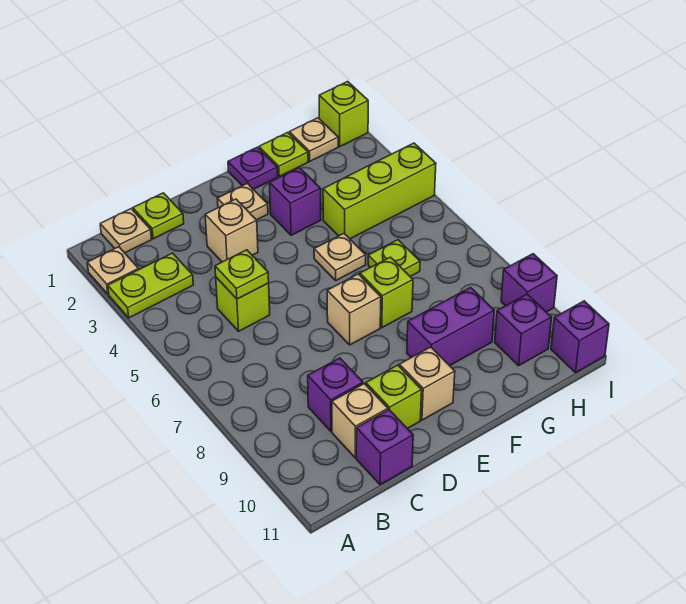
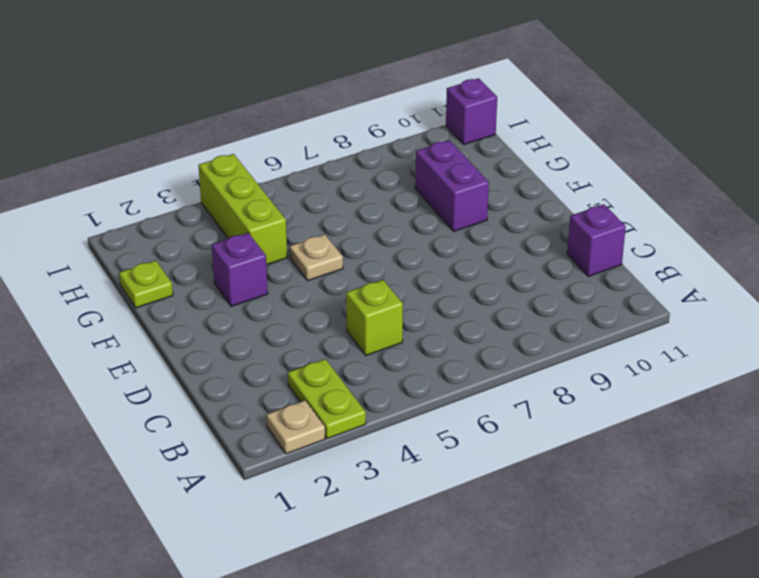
none -> tan 1x1 plate [100,209,152,253]
none -> lime 1x1 plate [133,193,184,239]
none -> purple 1x1 brick [308,358,363,431]

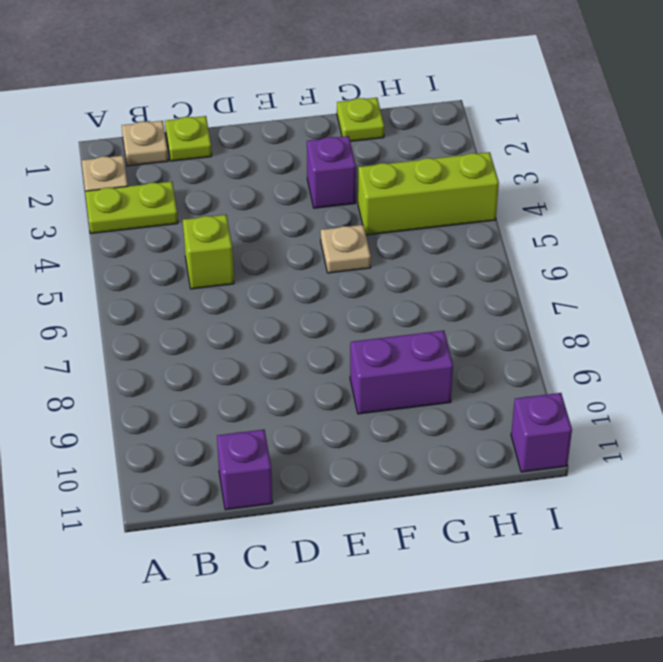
none -> purple 1x1 brick [308,358,363,431]
none -> tan 1x1 brick [332,384,388,458]
none -> tan 1x1 brick [205,199,258,262]

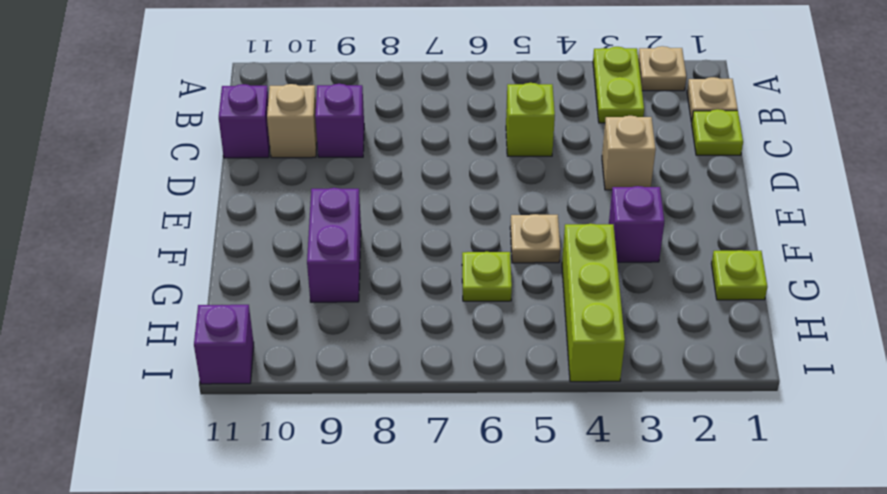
none -> lime 1x1 brick [366,365,422,429]
none -> tan 1x1 plate [217,183,268,220]
none -> tan 1x1 brick [327,274,381,345]

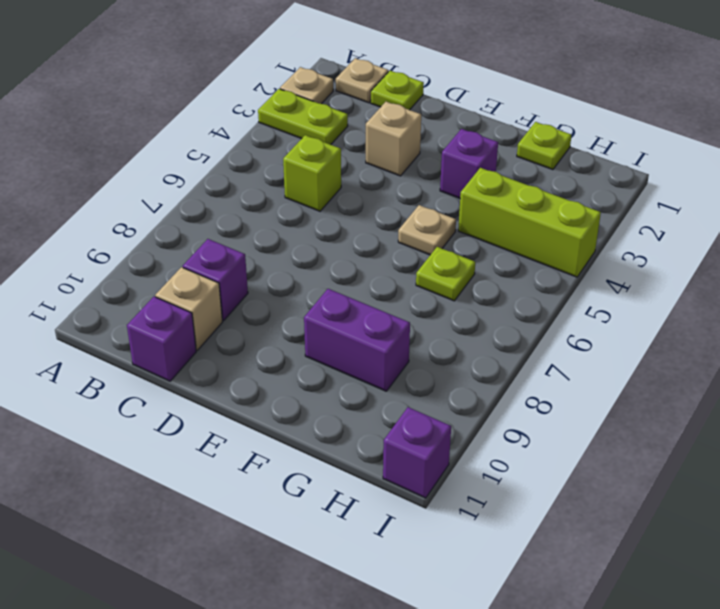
none -> lime 1x1 brick [366,365,422,429]
none -> tan 1x1 plate [217,183,268,220]
none -> tan 1x1 brick [327,274,381,345]

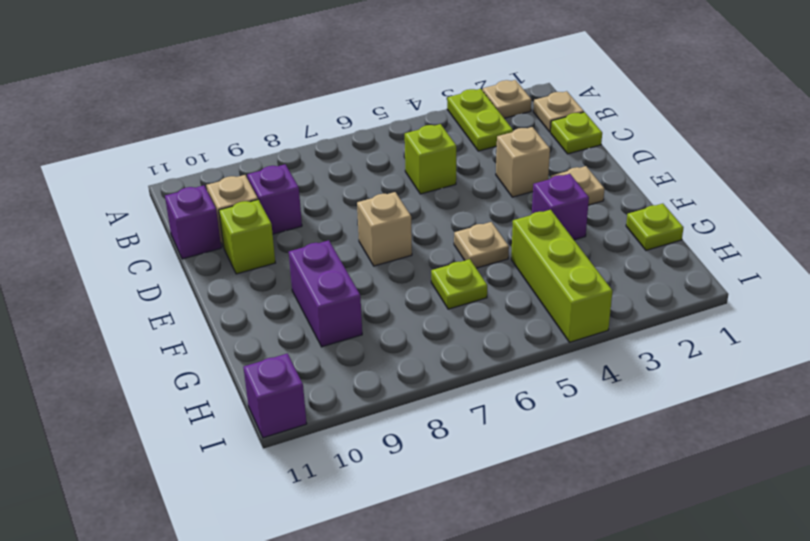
none -> tan 1x1 brick [399,347,455,420]
none -> purple 1x1 plate [228,147,278,189]
none -> lime 1x1 brick [360,257,413,328]

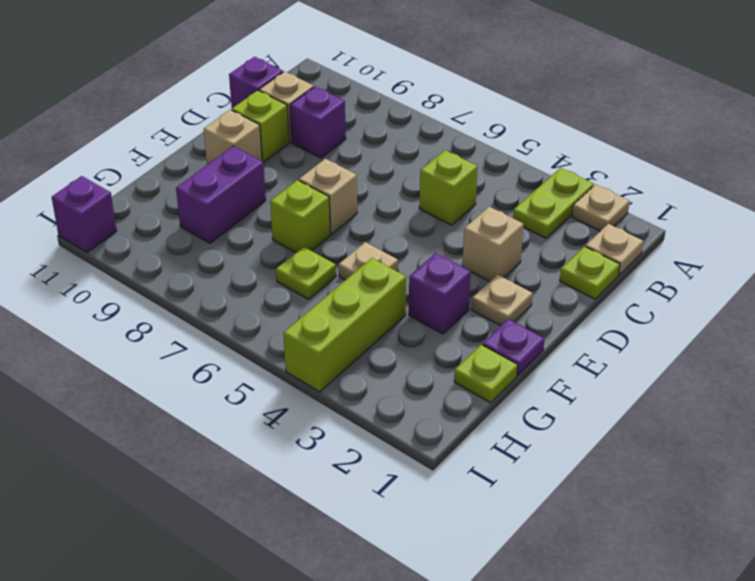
none -> tan 1x1 plate [289,118,338,161]
none -> purple 1x1 brick [495,294,552,366]
none -> lime 1x1 brick [319,82,368,146]

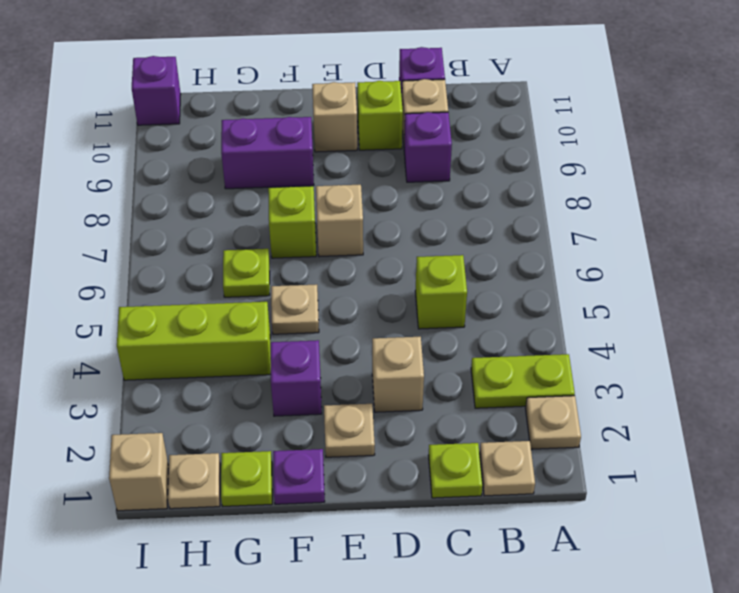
tan 1x1 brick [109,433,169,511] -> lime 1x1 brick [319,82,368,146]
none -> purple 1x1 brick [495,294,552,366]
none -> purple 1x1 brick [501,254,557,312]
none -> lime 1x1 plate [215,250,269,299]

